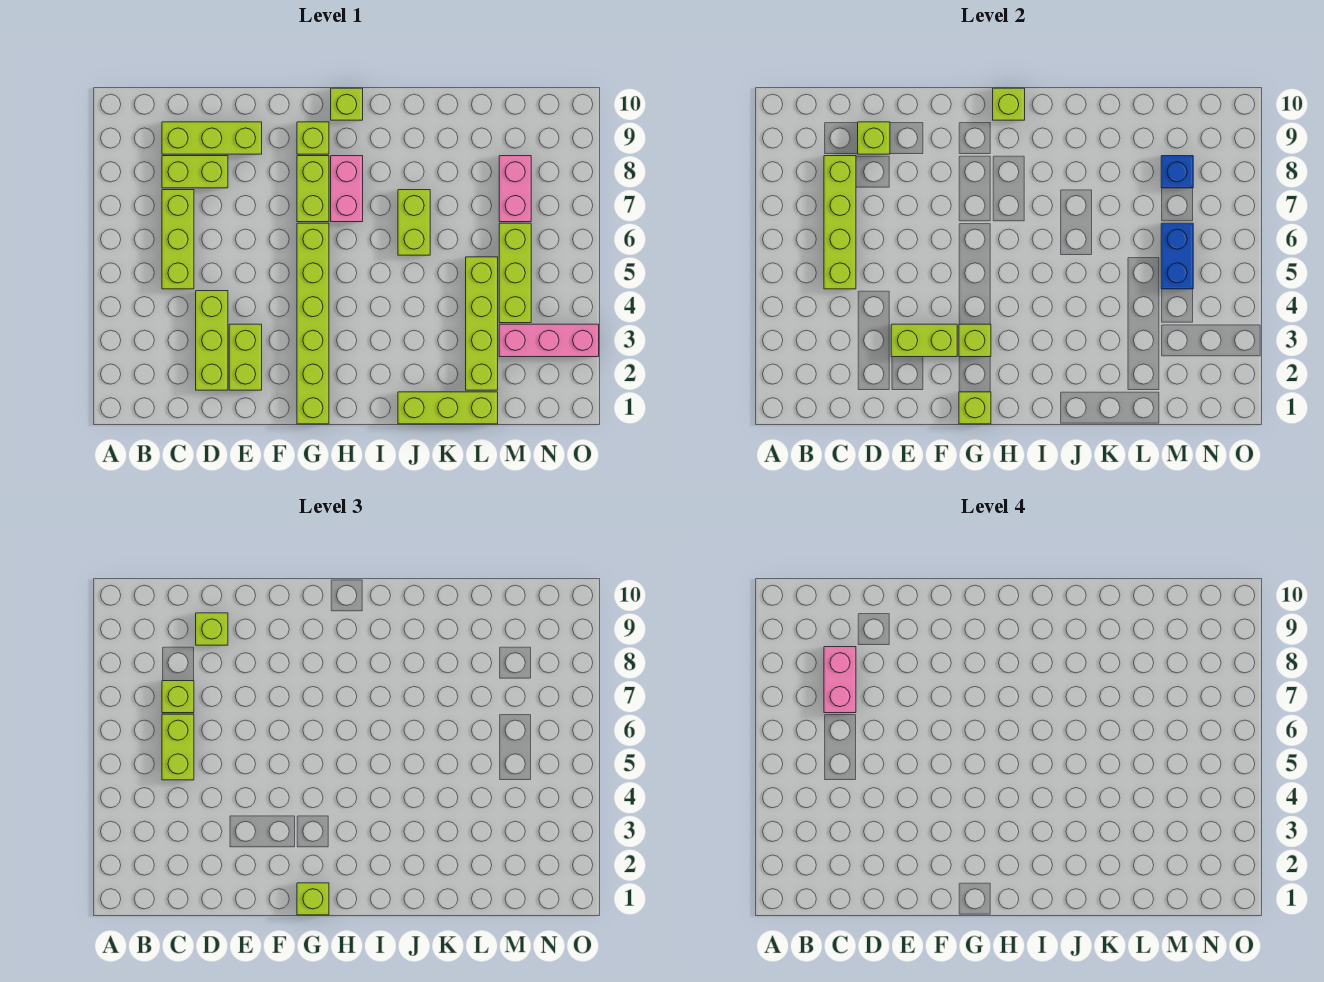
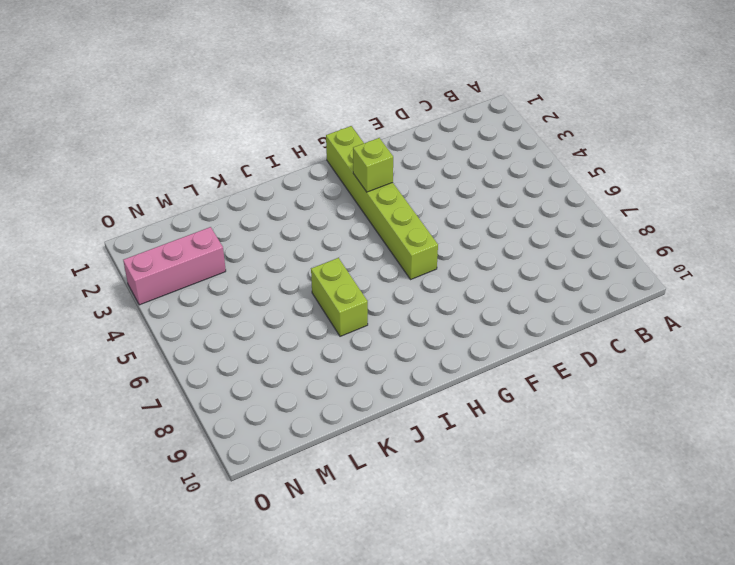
none -> lime 1x3 brick [162,190,194,289]
none -> lime 1x2 brick [162,156,228,188]
none -> lime 1x3 brick [162,122,262,154]

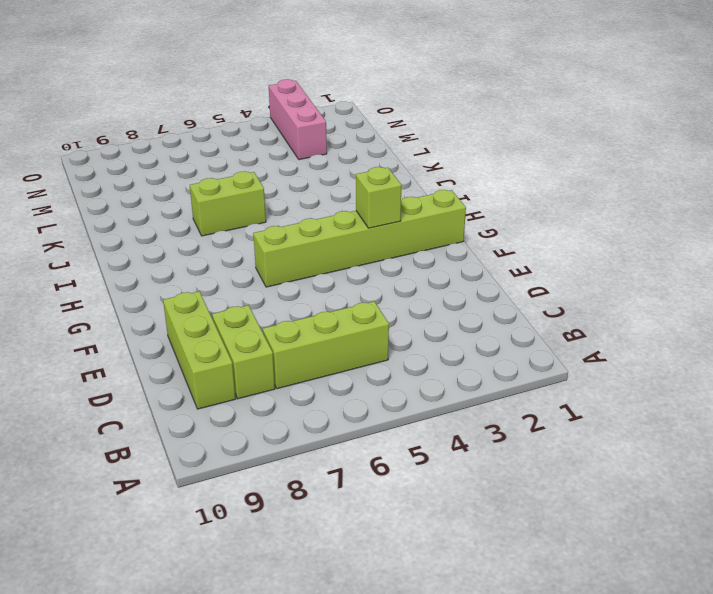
none -> lime 1x3 brick [196,291,228,390]
none -> lime 1x2 brick [229,324,262,390]
none -> lime 1x2 brick [297,156,329,222]

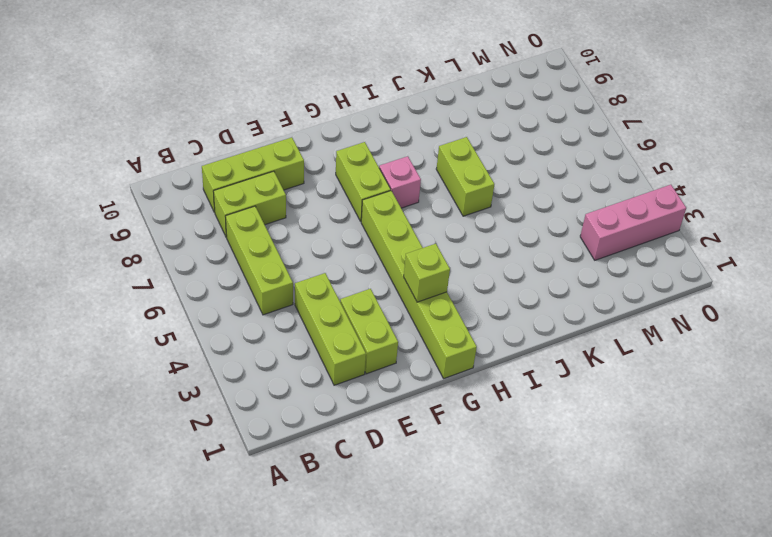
pink 1x1 brick [379,156,421,208] -> pink 1x2 brick [331,156,363,222]
none -> lime 1x1 brick [297,122,329,154]
none -> lime 1x1 brick [331,88,363,120]
none -> lime 1x3 brick [398,392,498,424]

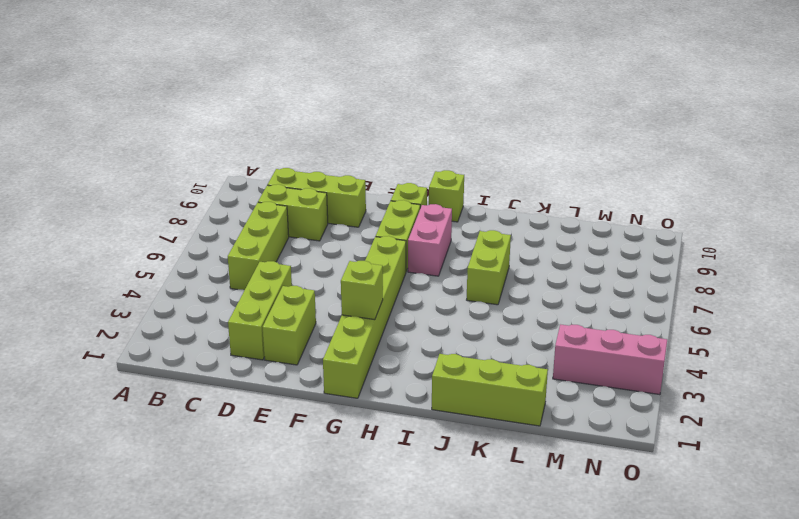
none -> lime 1x4 brick [466,257,498,390]
none -> lime 1x3 brick [499,223,531,323]
none -> pink 1x2 brick [499,156,531,222]

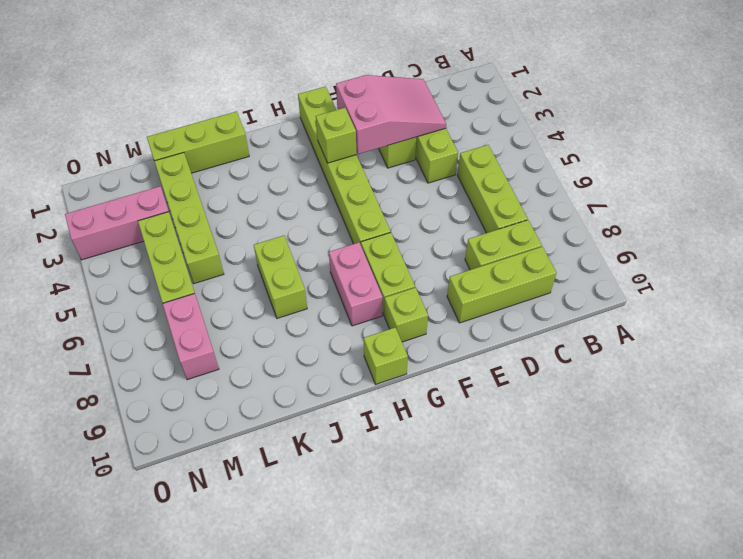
pink 2x3 slope [336,75,446,154] -> lime 1x2 brick [891,324,957,357]
none -> lime 1x4 brick [824,156,856,289]
none -> lime 1x1 brick [858,122,890,154]
none -> lime 1x1 brick [959,392,991,424]

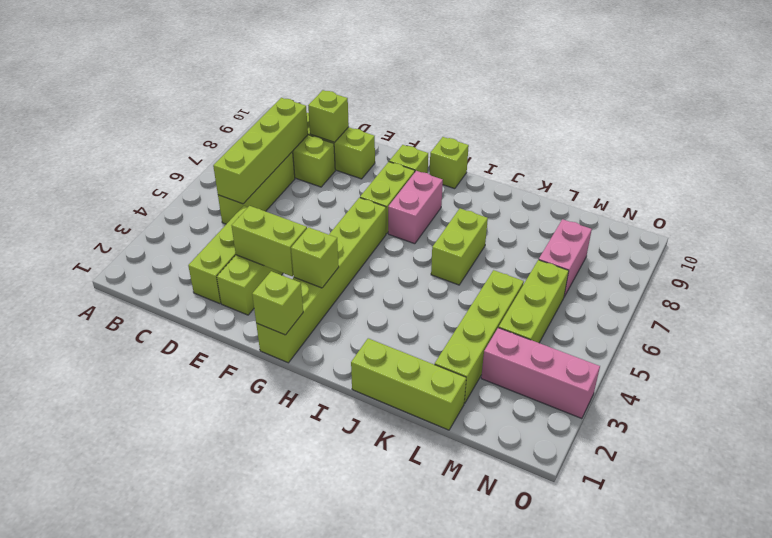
none -> lime 1x1 brick [993,88,1025,120]
none -> blue 1x2 brick [1161,223,1193,289]
none -> blue 1x1 brick [1161,156,1193,188]

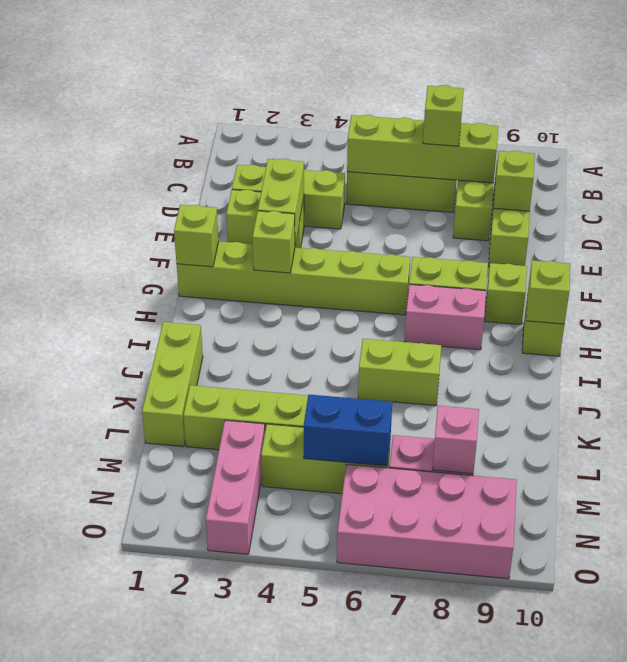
pink 1x1 brick [432,406,479,474] -> blue 1x1 brick [1161,156,1193,188]
pink 2x4 brick [337,464,517,579] -> none
none -> lime 1x2 brick [162,714,194,780]
none -> lime 1x1 brick [196,613,228,645]
none -> lime 1x1 brick [297,883,329,915]

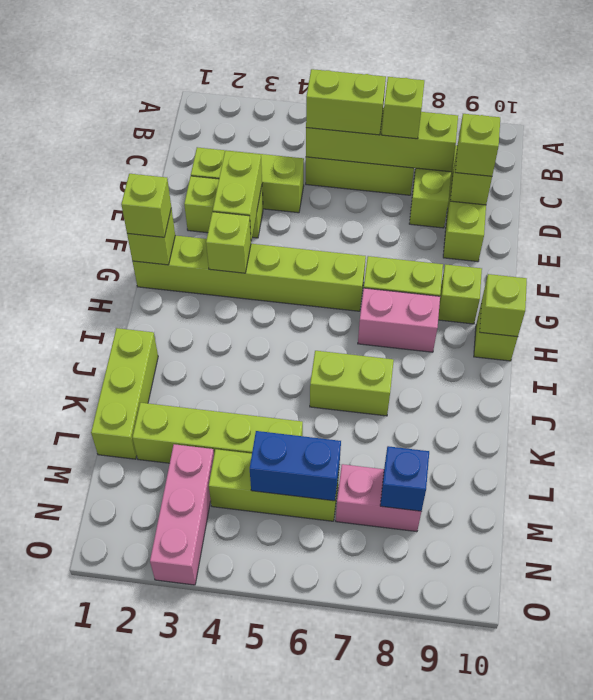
none -> pink 1x2 brick [824,647,856,713]

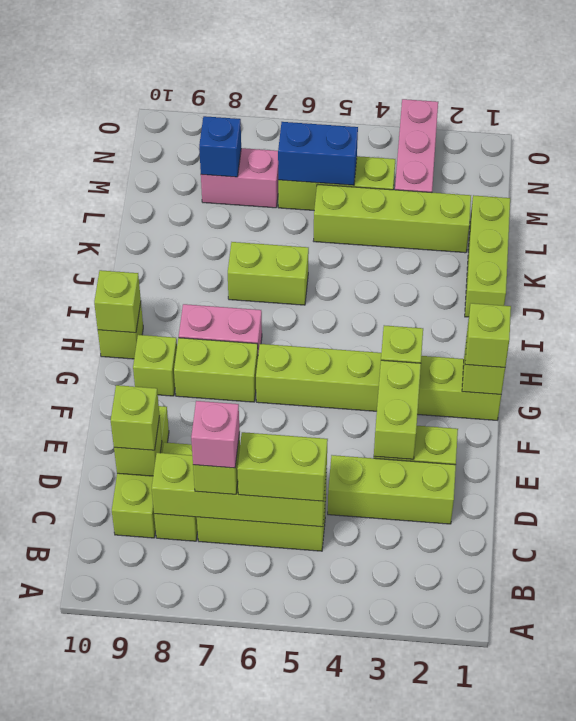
pink 1x1 brick [191,401,240,468] -> pink 1x2 brick [824,647,856,713]

